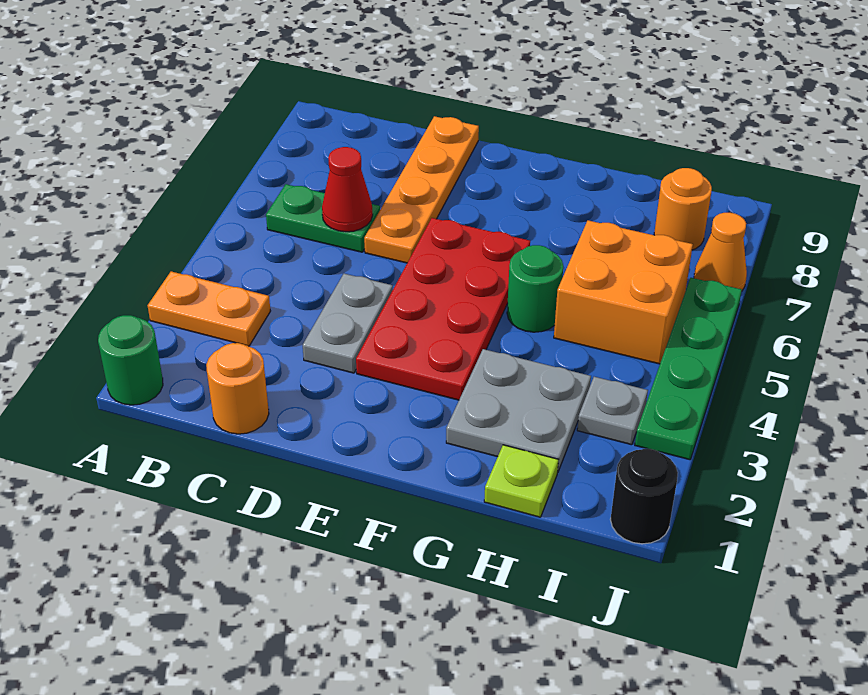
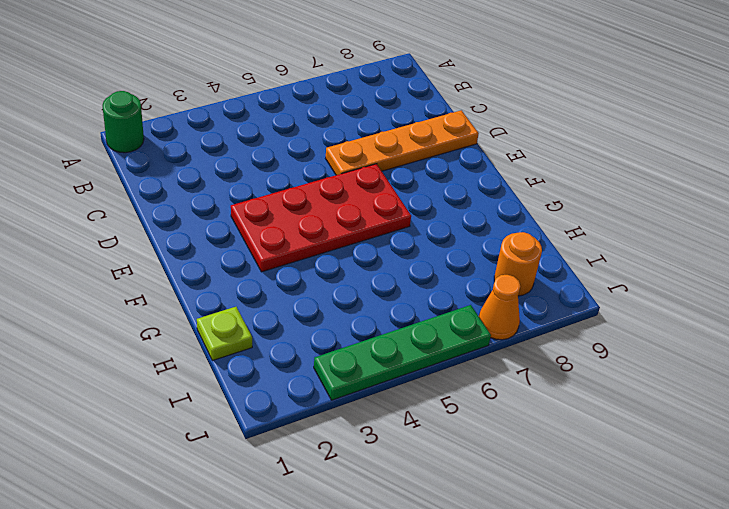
none -> orange 1x2 plate [148,271,270,346]
none -> green 1x2 plate [266,184,380,252]
none -> orange 1x1 round brick [206,343,269,434]

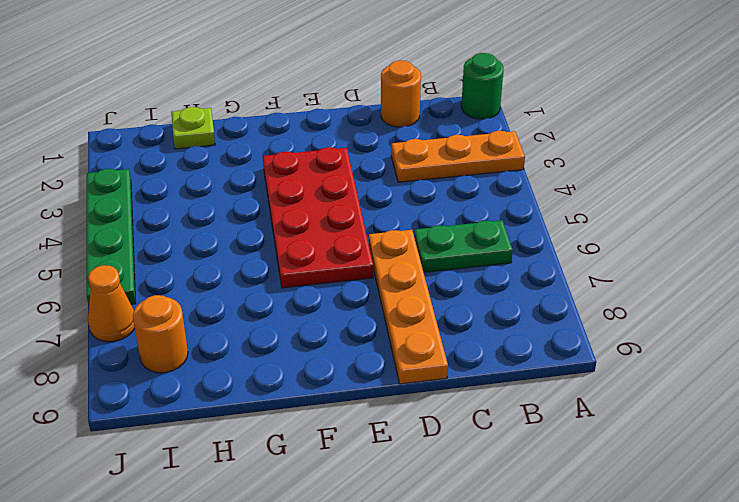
orange 1x3 plate [391,131,525,182] -> orange 1x2 plate [148,271,270,346]
none -> grey 1x2 plate [303,274,393,373]
none -> grey 2x2 plate [446,349,591,473]
none -> green 1x1 round brick [507,245,563,332]

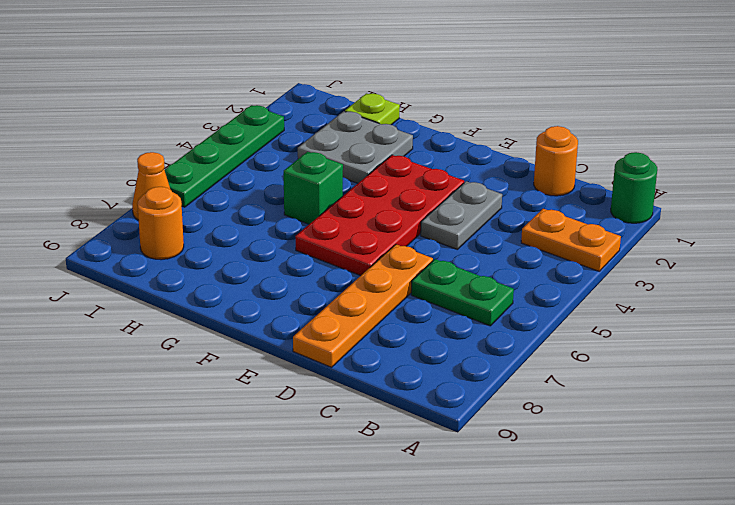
green 1x1 brick [284,152,343,224] -> green 1x1 round brick [507,245,563,332]
none -> orange 2x2 brick [554,220,693,364]
none -> grey 1x1 plate [577,377,648,445]
none -> black 1x1 round brick [610,449,678,544]

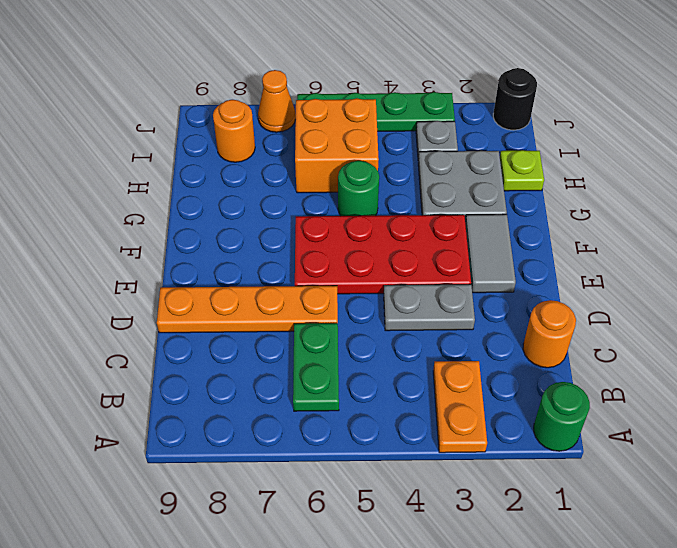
grey 1x2 tile [465,214,516,293] -> none
none -> red 1x1 cone [322,147,373,232]

